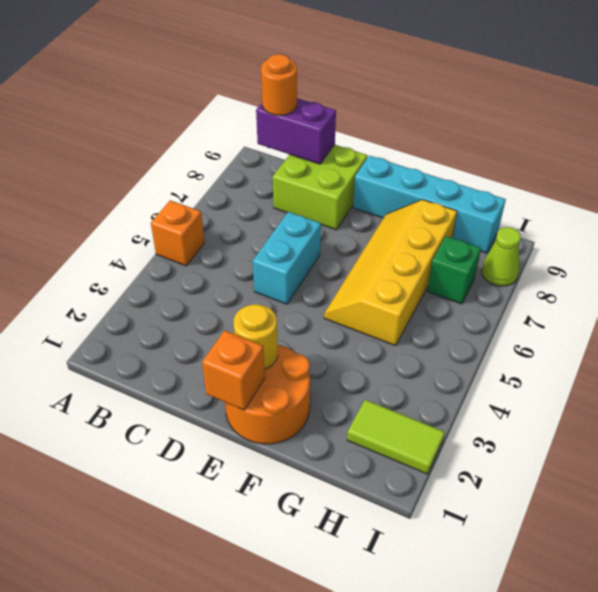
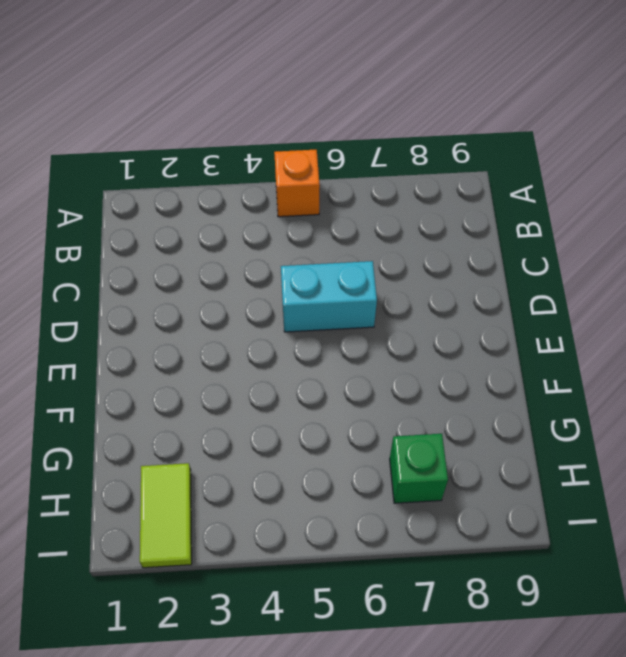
none -> lime 2x2 brick [273,145,367,230]
none -> orange 2x2 round brick [225,345,310,444]
none -> cyan 1x4 brick [353,156,506,253]

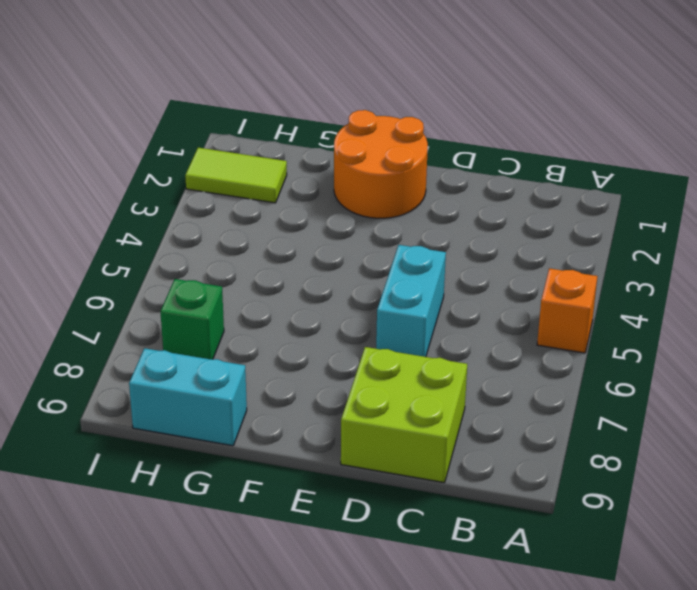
cyan 1x2 brick [129,348,247,446] -> cyan 1x4 brick [353,156,506,253]
none -> yellow 2x4 slope [324,200,457,346]
none -> lime 1x1 cone [482,227,521,286]
none -> purple 1x2 brick [256,98,336,164]

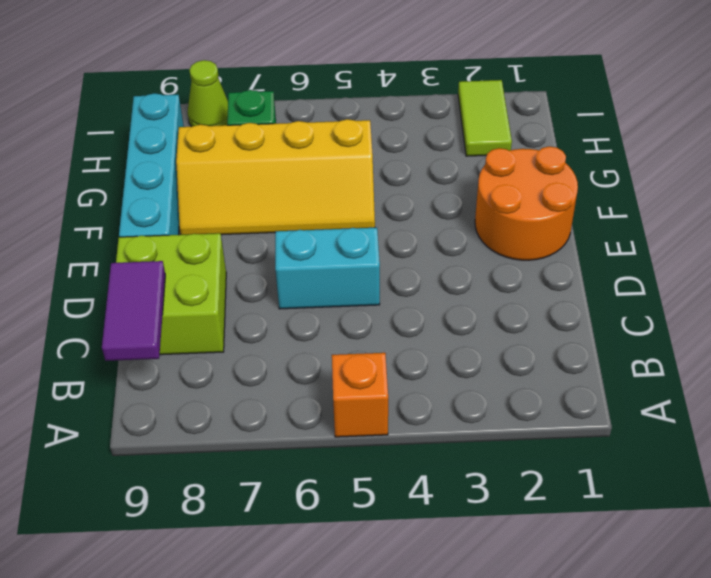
purple 1x2 tile [102,261,165,361] -> purple 1x2 brick [256,98,336,164]
none -> orange 1x1 brick [202,330,265,410]
none -> yellow 1x1 round brick [234,304,278,369]
none -> orange 1x1 round brick [261,54,297,115]

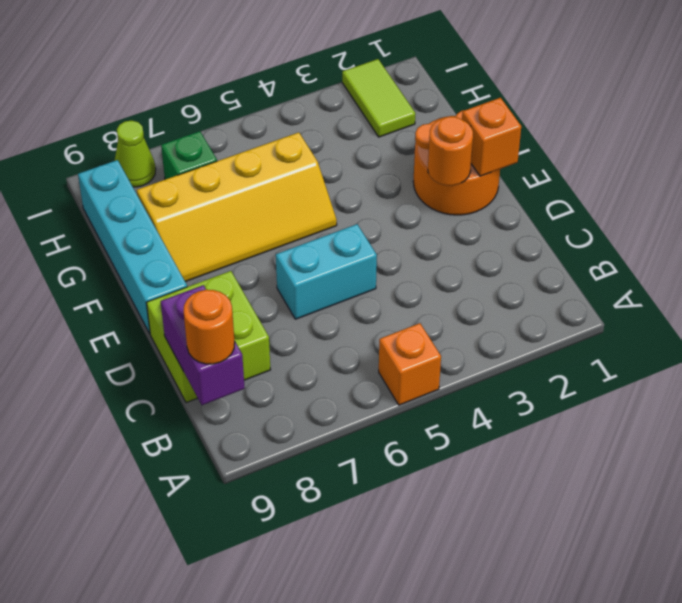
orange 1x1 round brick [428,117,473,186] -> yellow 1x1 round brick [234,304,278,369]

